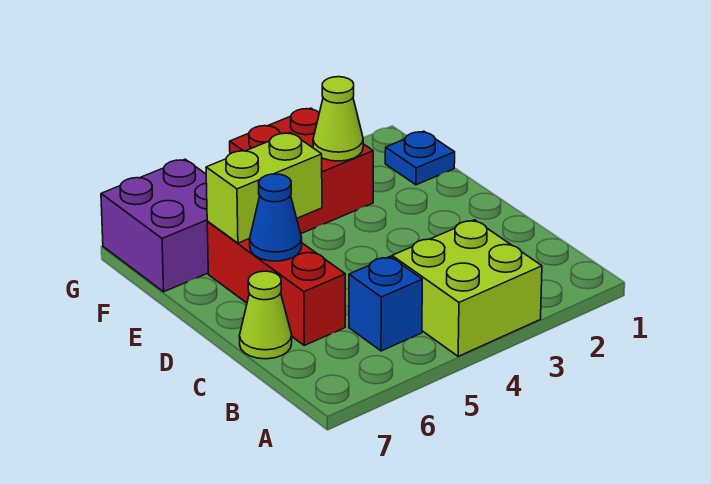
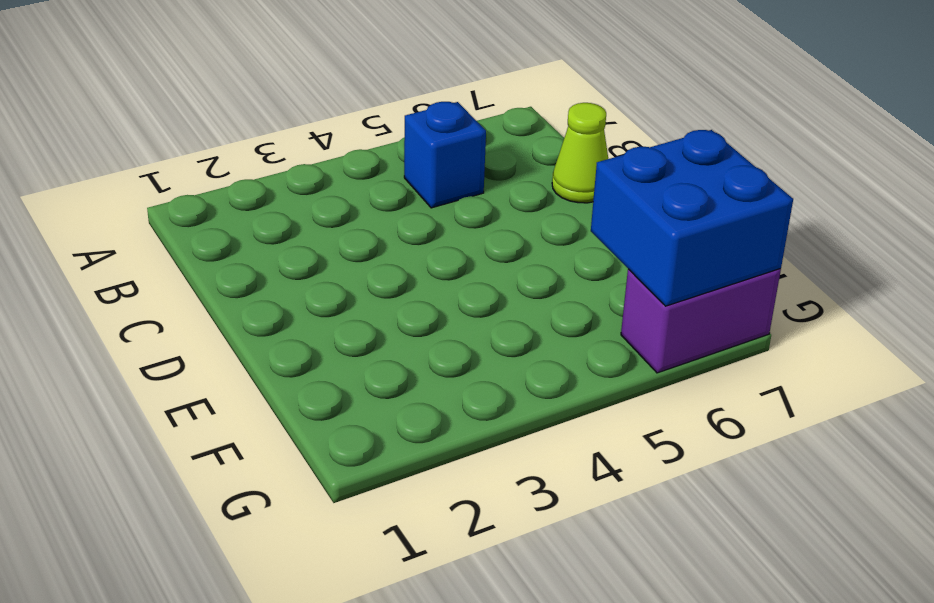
blue 2x2 brick [591,130,793,306] -> none
purple 1x2 brick [621,269,781,373] -> purple 2x2 brick [101,159,208,292]
none -> lime 2x2 brick [392,220,542,356]
none -> red 1x3 brick [207,222,345,345]

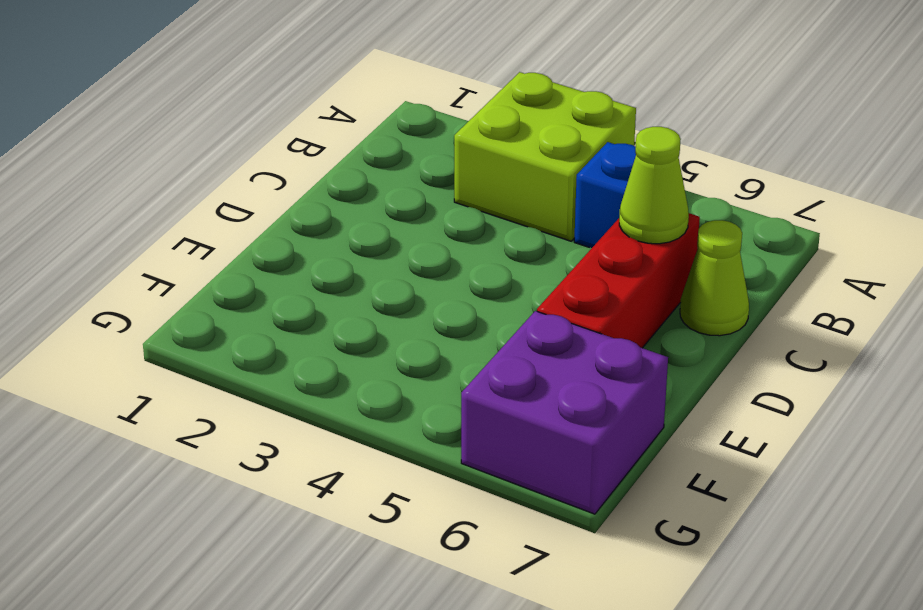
lime 1x1 cone [619,127,689,244] -> lime 1x1 cone moved to [313,77,363,161]
none -> blue 1x1 plate [385,131,455,185]
none -> red 2x2 brick [230,108,373,234]

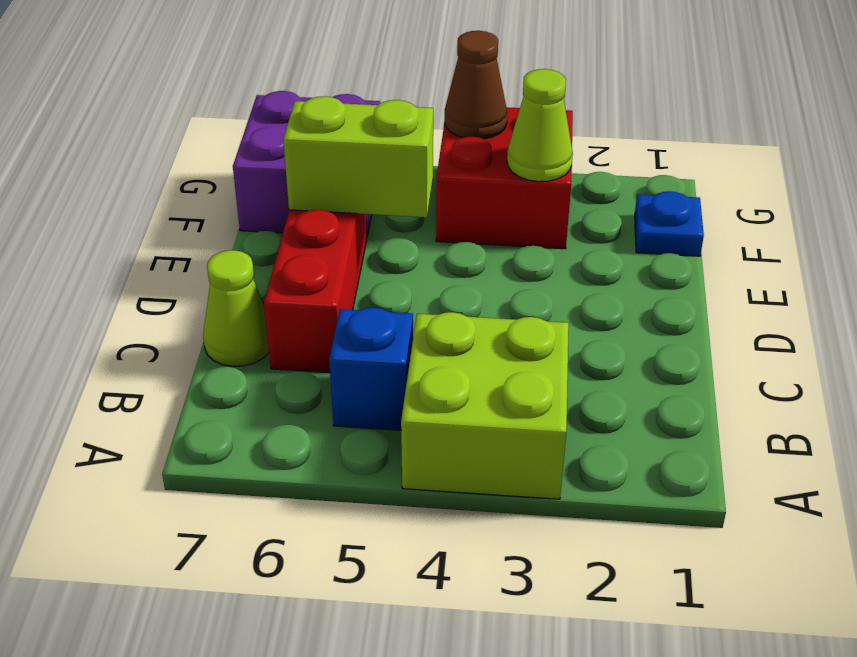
brown 1x1 cone [445,31,507,139] -> none
none -> blue 1x1 cone [250,174,302,261]

